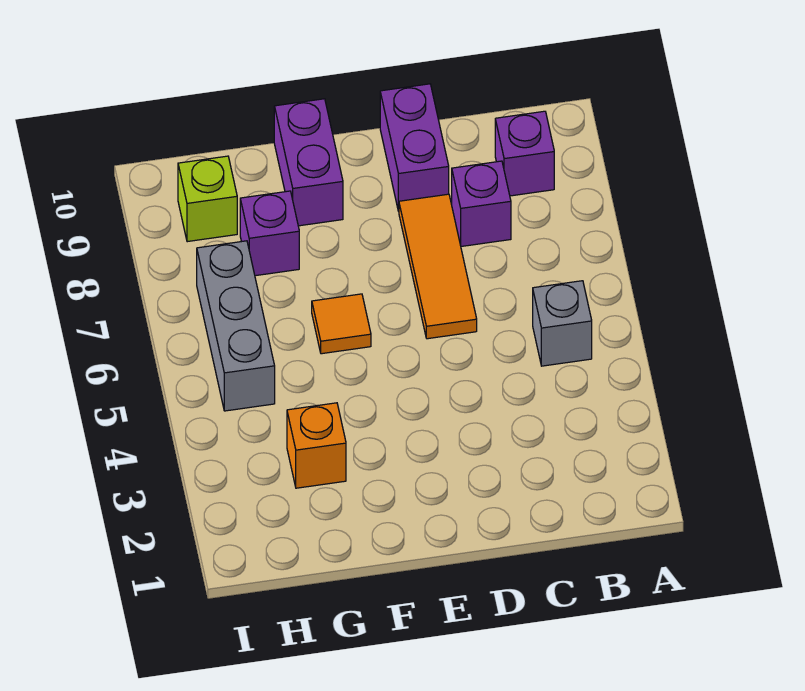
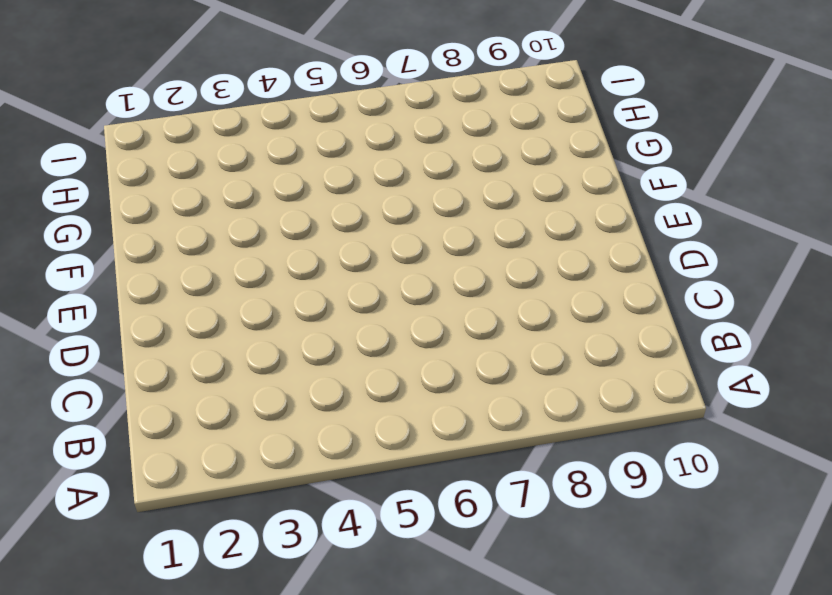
none -> grey 1x1 brick [533,281,592,366]
none -> purple 1x1 brick [495,111,554,196]

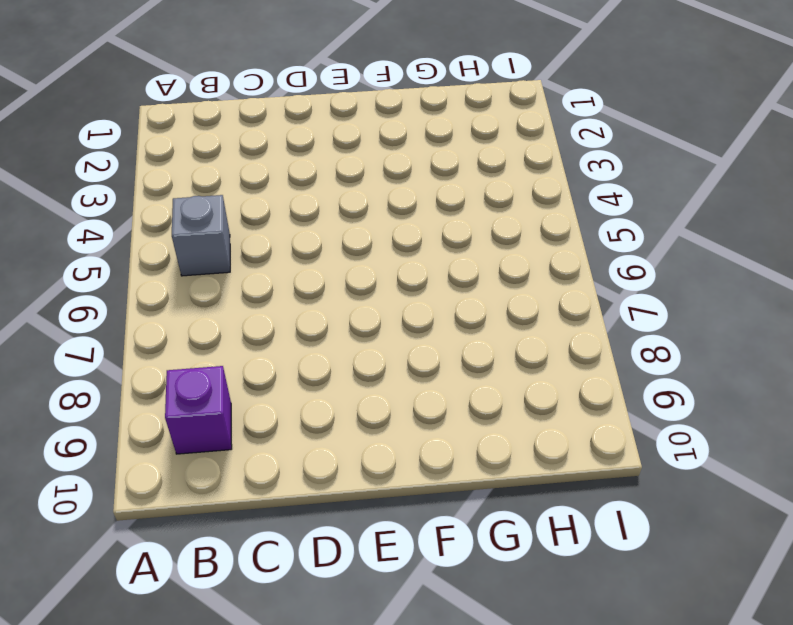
none -> purple 1x1 brick [452,161,511,246]
none -> orange 1x3 tile [399,194,477,339]

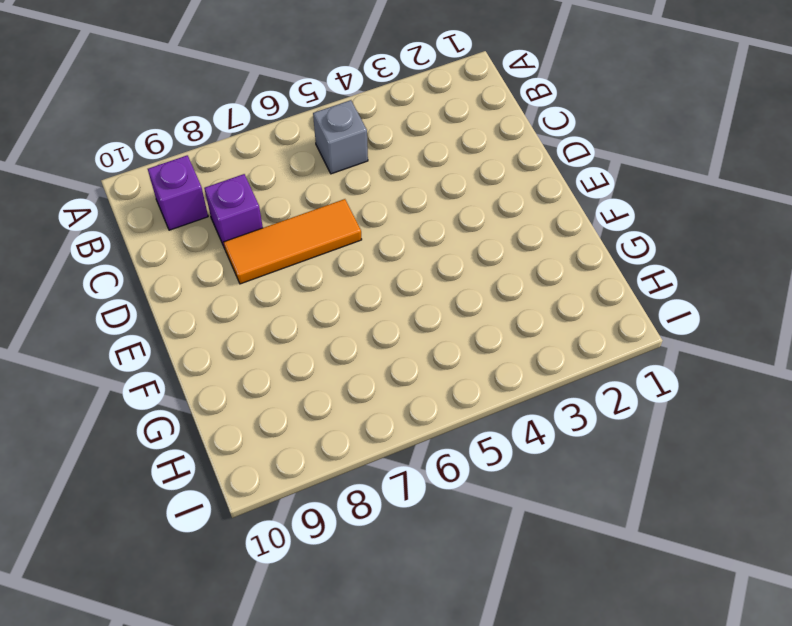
none -> purple 1x2 brick [380,84,449,211]
none -> orange 1x1 tile [312,294,371,354]

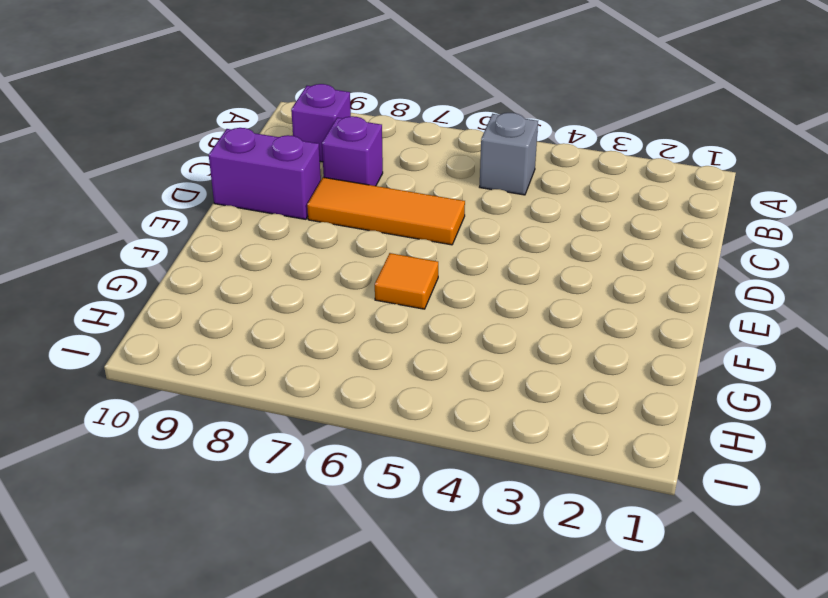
none -> purple 1x2 brick [274,99,343,226]
none -> orange 1x1 brick [287,403,346,488]

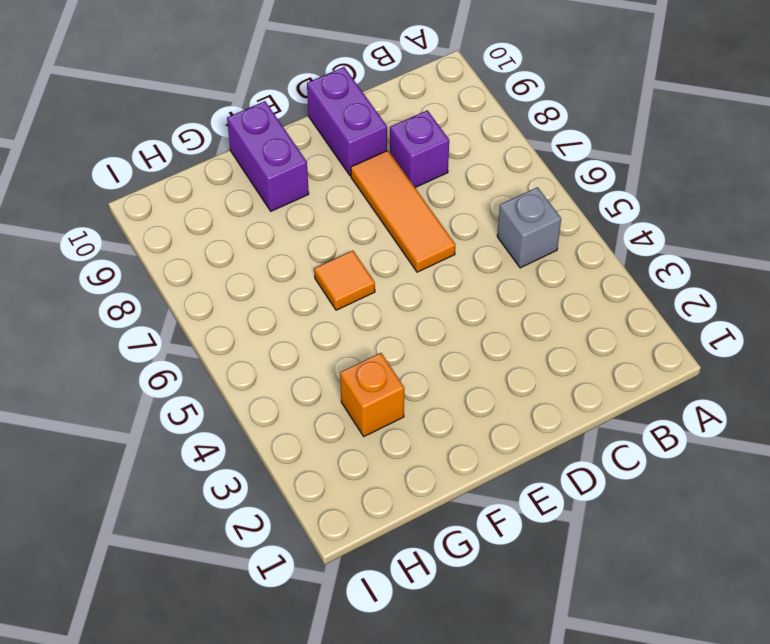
none -> purple 1x1 brick [495,111,554,196]
none -> purple 1x1 brick [240,191,299,276]

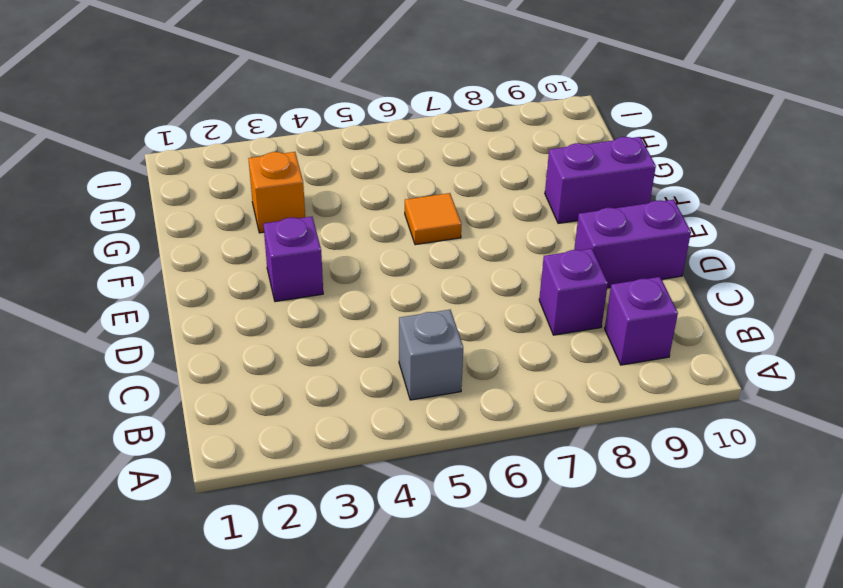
purple 1x1 brick [263,217,323,302] -> purple 1x1 brick moved to [240,191,299,276]
none -> orange 1x3 tile [399,194,477,339]
none -> grey 1x3 brick [197,241,275,411]

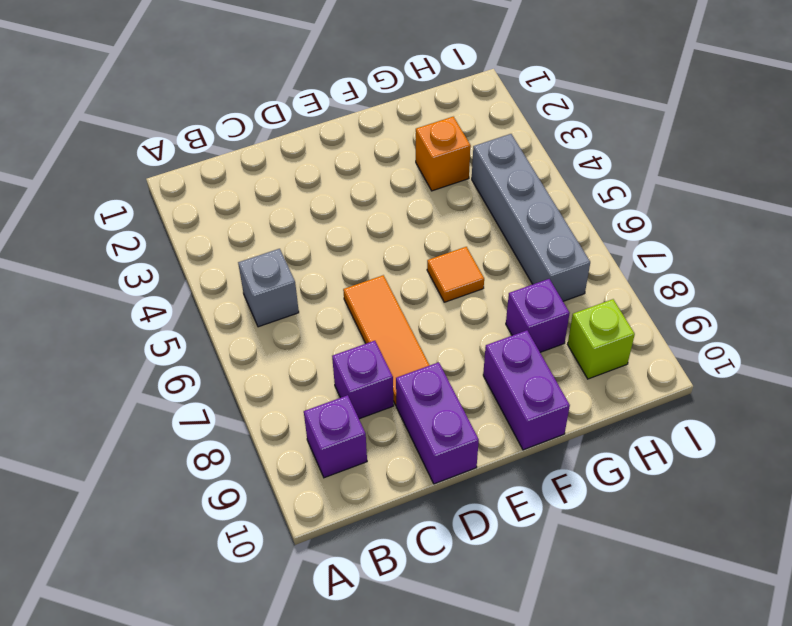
grey 1x4 brick [472,134,590,301] -> grey 1x3 brick [197,241,275,411]

